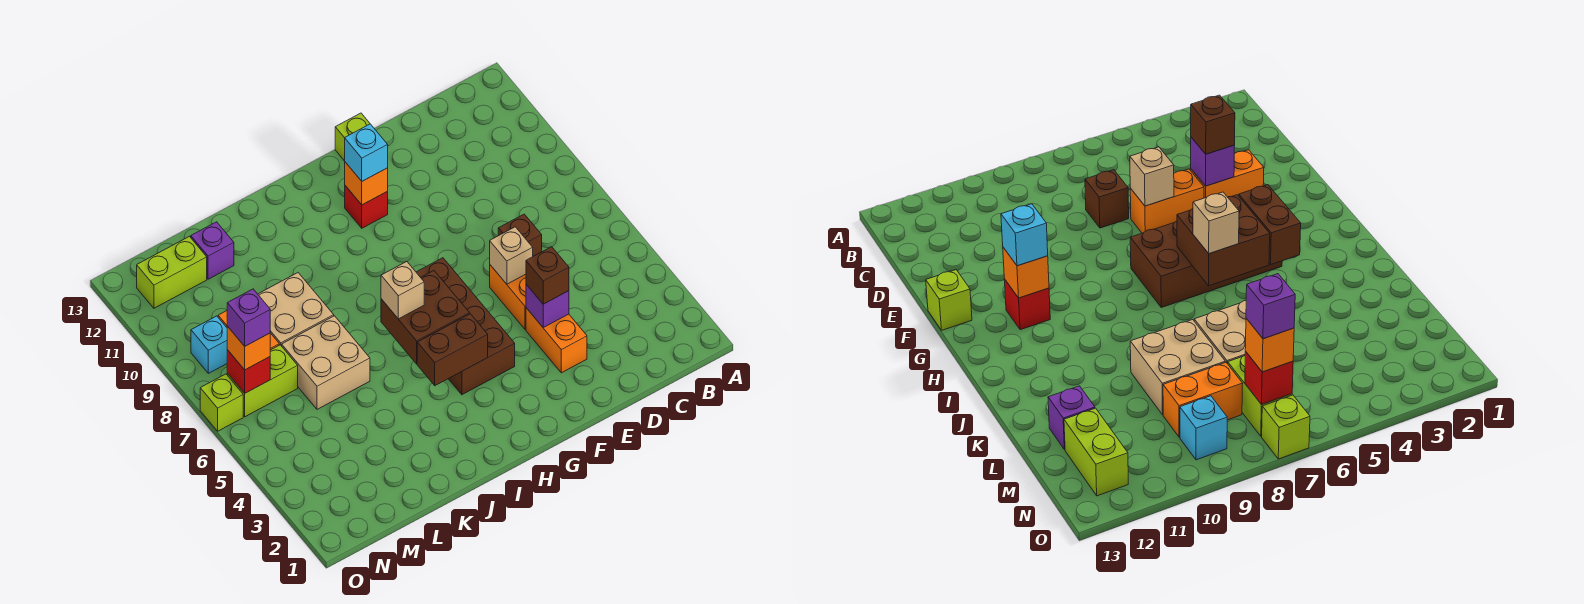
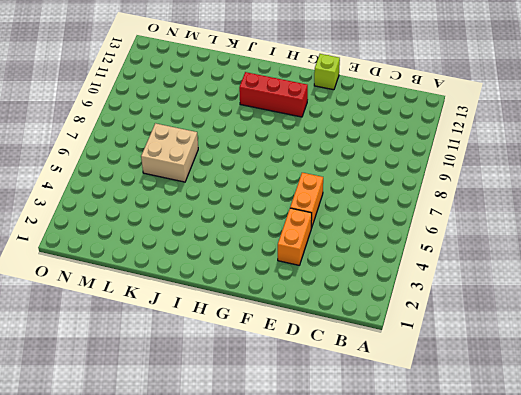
red 1x3 brick [239,72,308,117] -> red 1x1 brick [345,186,388,228]
none -> brown 1x1 brick [498,214,542,256]
none -> brown 2x4 brick [416,258,515,395]
none -> tan 2x2 brick [258,273,334,346]

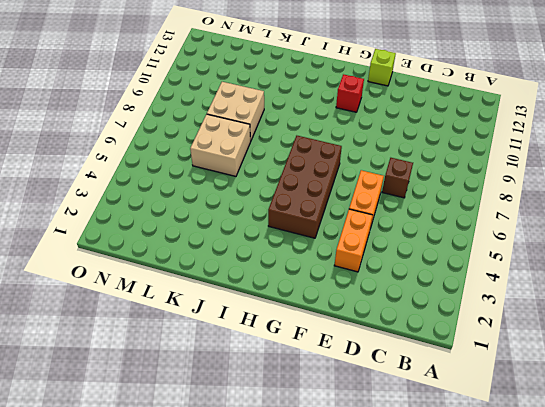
none -> purple 1x1 brick [191,222,234,279]
none -> lime 1x2 brick [227,345,298,417]
none -> orange 1x2 brick [1163,362,1243,437]

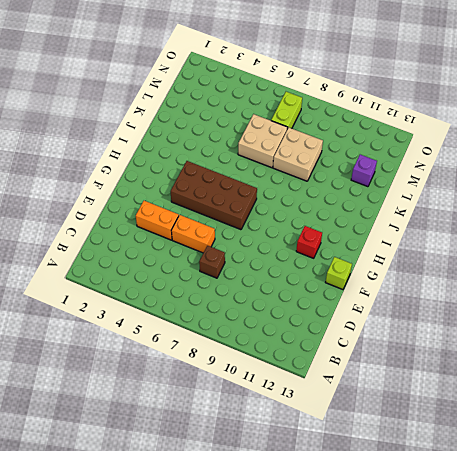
none -> orange 1x2 brick [1163,362,1243,437]
none -> lime 1x2 brick [137,236,207,308]
none -> cyan 1x1 brick [191,316,227,373]

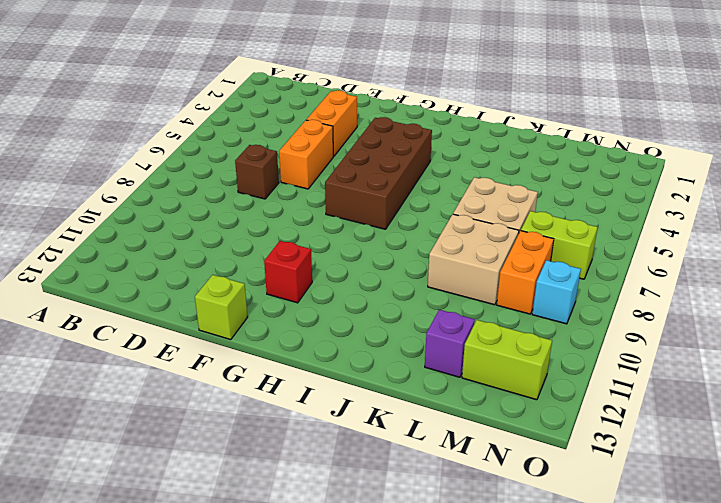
none -> lime 1x1 brick [200,374,243,431]
none -> purple 1x1 brick [526,284,569,327]
none -> tan 1x1 brick [490,227,533,284]

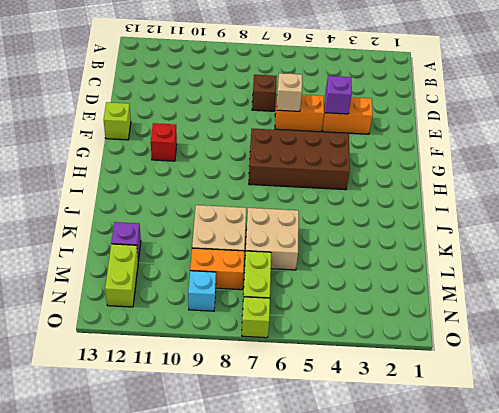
none -> orange 1x1 brick [345,162,388,205]
none -> brown 1x2 brick [417,314,488,386]
none -> brown 2x2 brick [381,271,469,364]

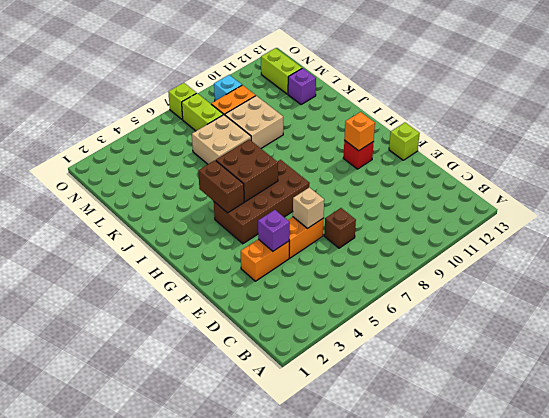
none -> red 1x1 brick [227,350,270,393]
none -> brown 1x1 brick [526,247,569,304]
none -> cyan 1x1 brick [345,124,388,181]

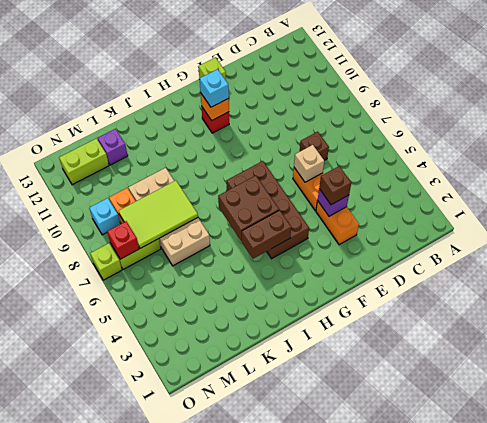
lime 2x3 tile [119,181,198,248] -> none
none -> tan 1x1 brick [381,262,424,319]
none -> orange 1x1 brick [227,326,270,370]
none -> purple 1x1 brick [227,289,270,346]

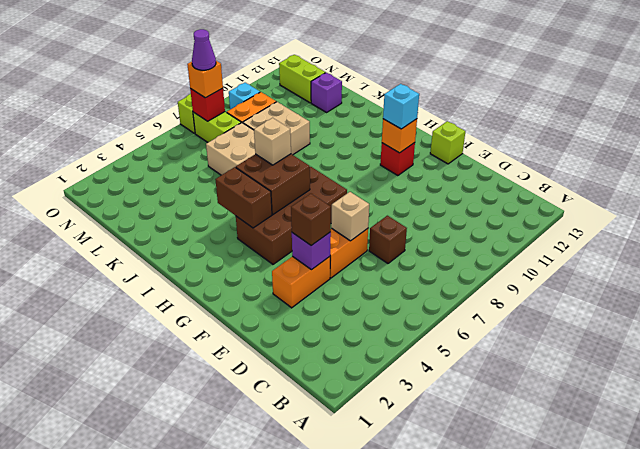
purple 1x1 cone [192,29,216,70] -> purple 1x1 brick [227,289,270,346]

